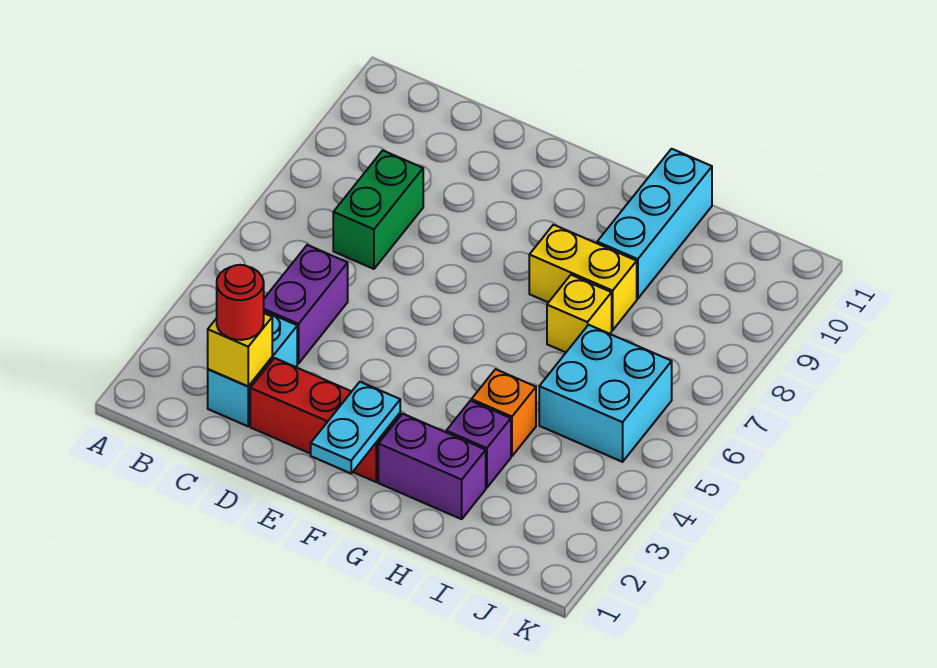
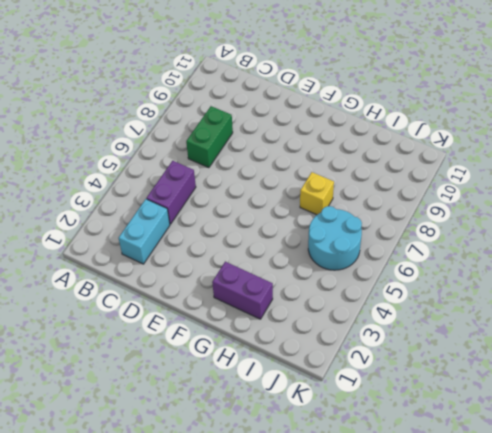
cyan 2x2 round brick [308,206,362,270] -> cyan 2x2 brick [539,325,672,462]
none -> red 1x3 brick [250,358,400,482]
none -> yellow 1x2 brick [529,225,637,330]
none -> purple 1x1 brick [446,401,511,488]

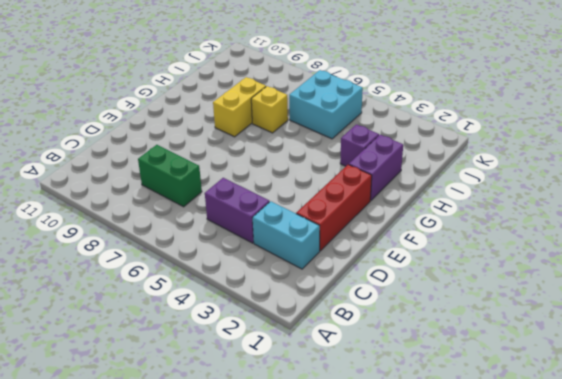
none -> orange 1x1 brick [471,369,536,456]
none -> cyan 1x3 brick [597,149,712,299]
none -> yellow 1x1 brick [208,313,272,386]

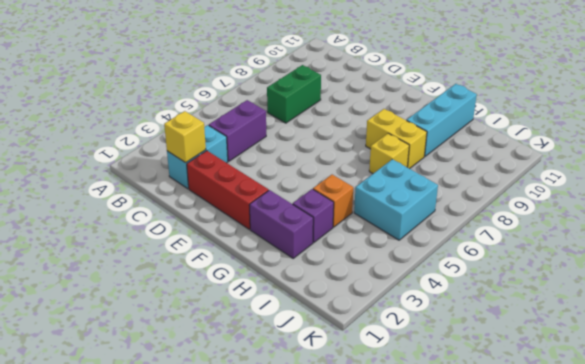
none -> cyan 1x2 plate [311,382,400,473]
none -> red 1x1 round brick [217,265,264,340]

